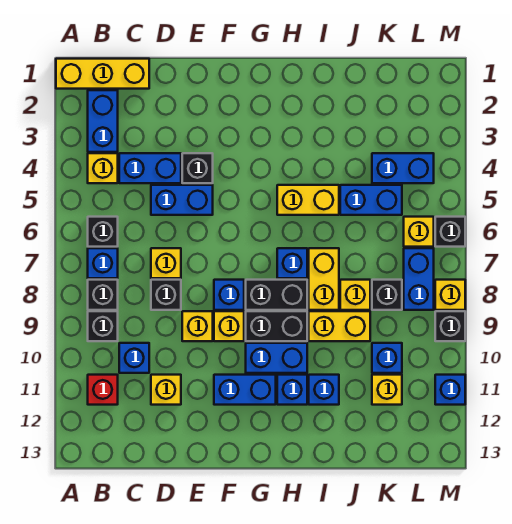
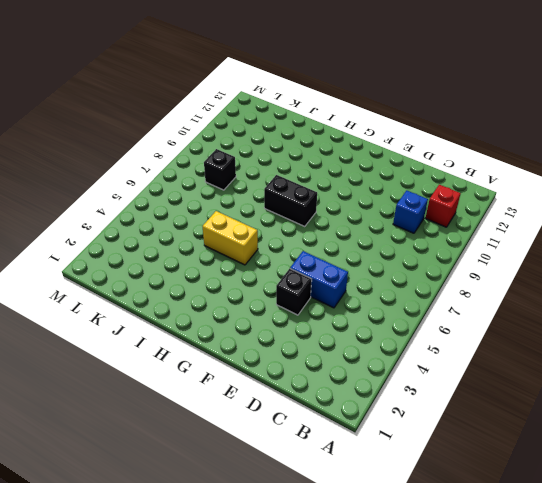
none -> yellow 1x3 brick [56,59,149,89]
none -> blue 1x2 brick [88,90,118,152]
none -> yellow 1x1 brick [88,153,118,183]
none -> black 1x1 brick [88,217,118,247]

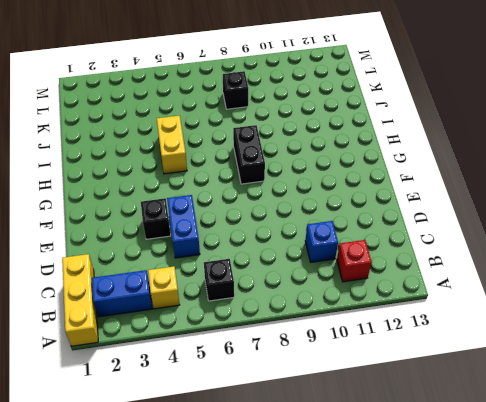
none -> blue 1x1 brick [88,248,118,278]
none -> black 1x1 brick [88,280,118,310]
none -> black 1x1 brick [88,311,118,341]
none -> blue 1x2 brick [119,153,181,183]

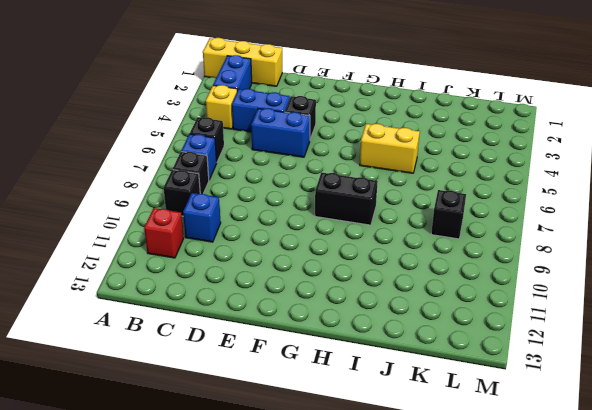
none -> yellow 1x1 brick [151,248,181,278]
none -> black 1x1 brick [151,280,181,310]
none -> yellow 1x1 brick [151,375,181,405]
none -> yellow 1x1 brick [182,311,213,341]

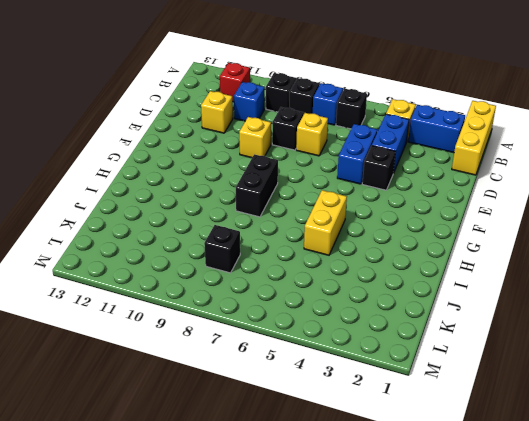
none -> blue 1x1 brick [214,280,244,310]
none -> yellow 1x1 brick [214,311,244,341]
none -> blue 1x2 brick [214,375,276,405]
none -> black 1x2 brick [246,311,307,341]

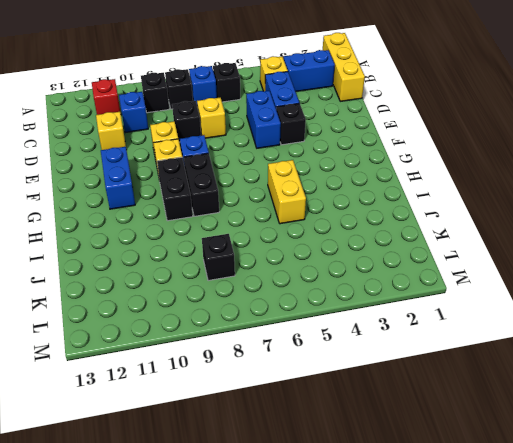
none -> blue 1x2 brick [246,343,307,373]
none -> blue 1x1 brick [277,248,307,278]
none -> blue 1x1 brick [277,375,307,405]
none -> yellow 1x2 brick [309,248,339,310]

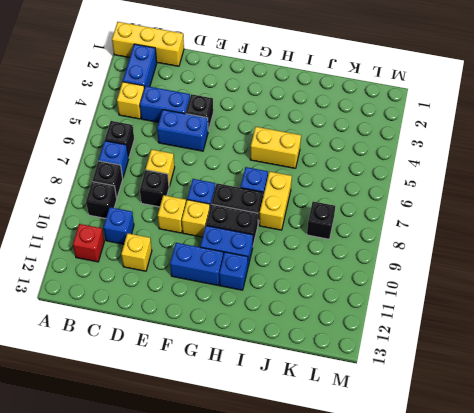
none -> yellow 1x2 brick [309,311,370,341]
none -> blue 1x1 brick [309,375,339,405]
none -> blue 1x2 brick [340,185,402,215]
none -> yellow 1x1 brick [340,280,370,310]

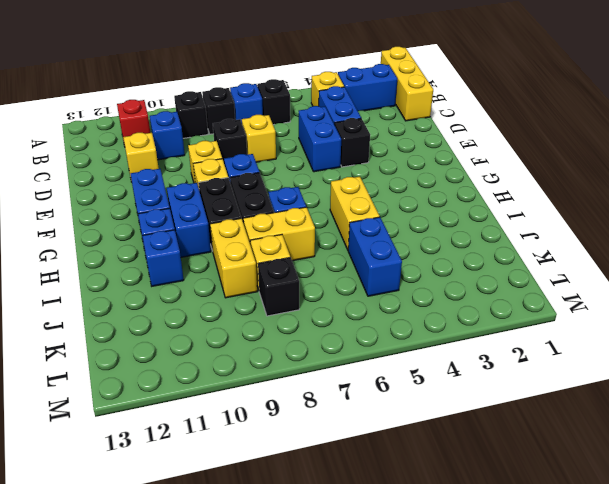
none -> blue 1x2 brick [372,153,434,183]
none -> blue 1x1 brick [372,343,402,373]
none -> yellow 1x1 brick [372,375,402,405]
none -> yellow 1x1 brick [404,217,434,247]

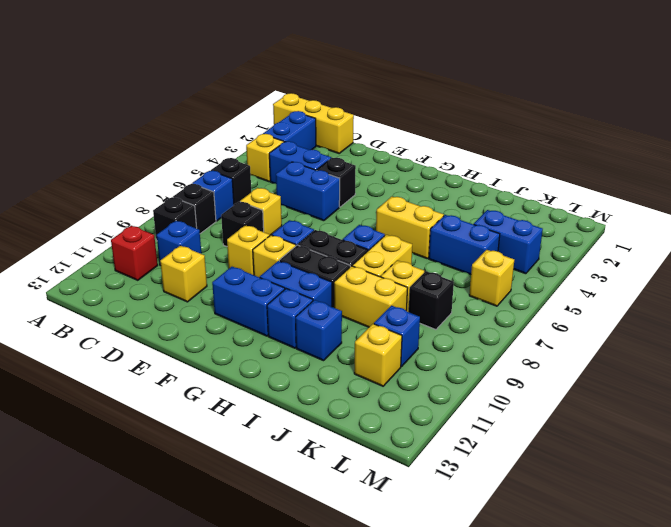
none -> blue 1x2 brick [404,248,434,310]
none -> black 1x1 brick [435,217,465,247]
none -> yellow 1x1 brick [435,280,465,310]
none -> black 1x1 brick [435,311,465,341]

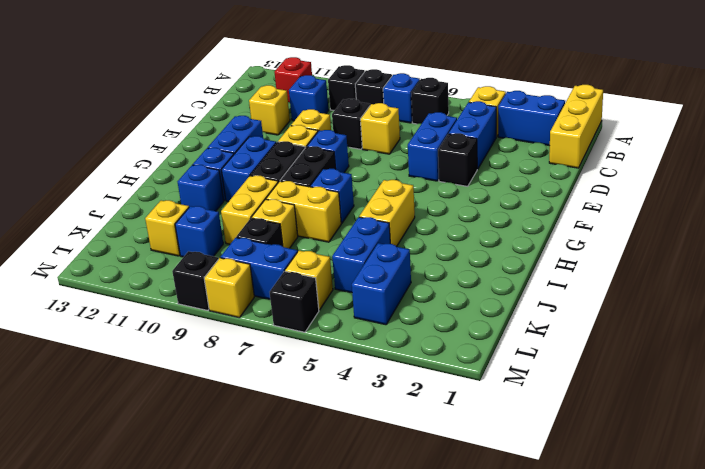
none -> blue 1x1 brick [435,375,465,405]

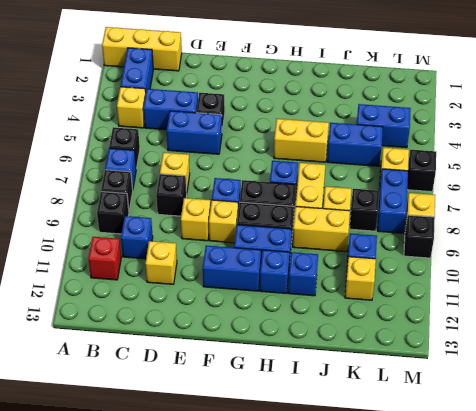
none -> blue 1x1 brick [435,375,465,405]

